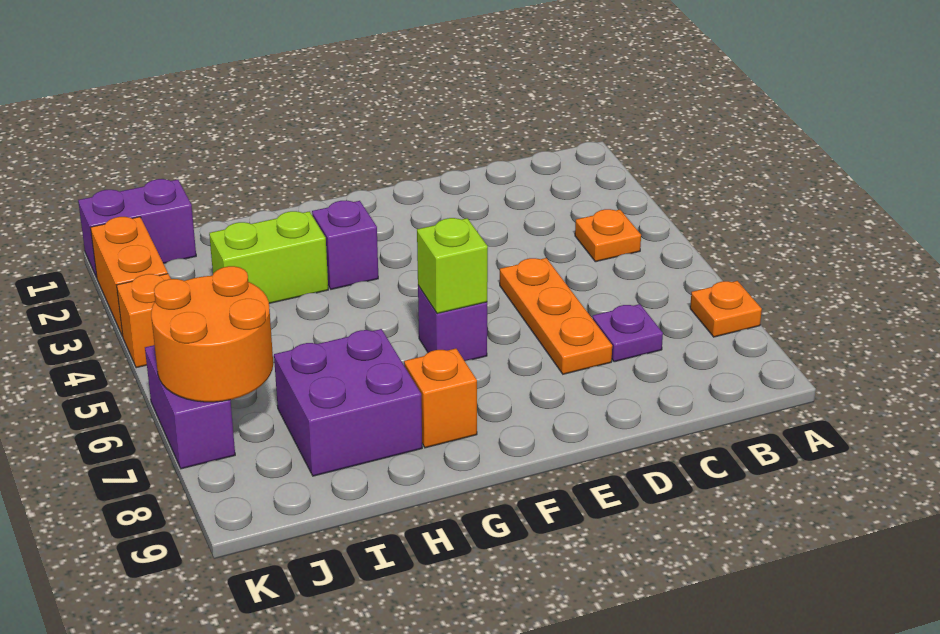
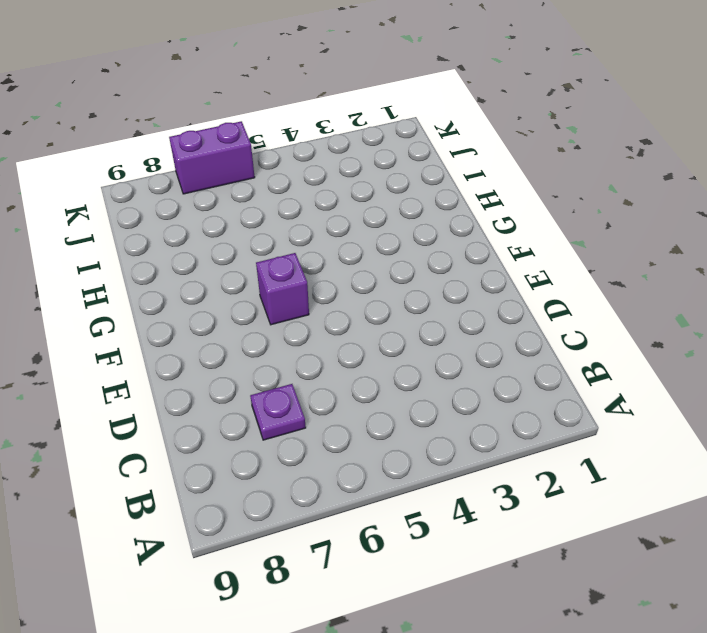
none -> orange 1x1 plate [690,281,762,337]
none -> orange 1x1 plate [575,209,641,262]
none -> orange 1x3 plate [500,258,612,374]

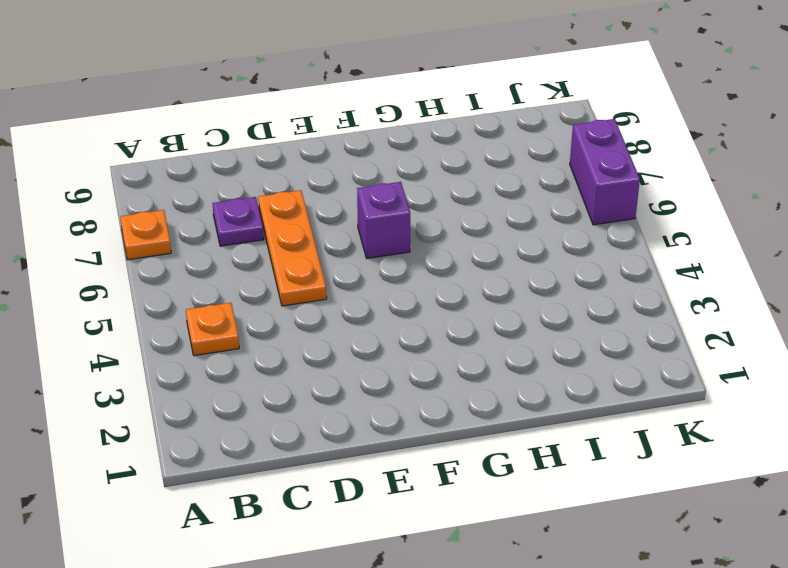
none -> purple 1x1 brick [312,200,378,289]
none -> orange 1x1 brick [404,348,477,448]
none -> lime 1x2 brick [209,211,328,303]

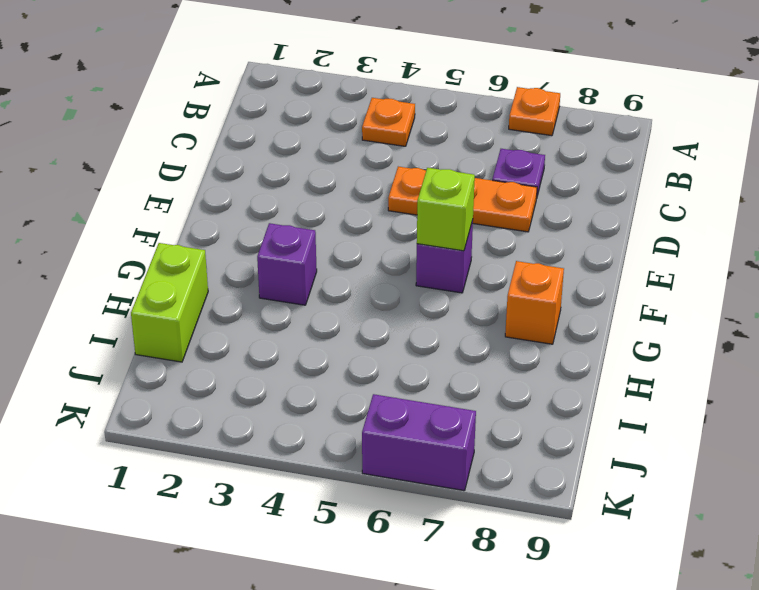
lime 1x2 brick [131,243,208,362] -> lime 1x2 brick moved to [209,211,328,303]
none -> purple 2x2 brick [274,329,422,476]
none -> purple 1x2 brick [78,179,196,278]
none -> orange 1x2 brick [90,217,168,336]

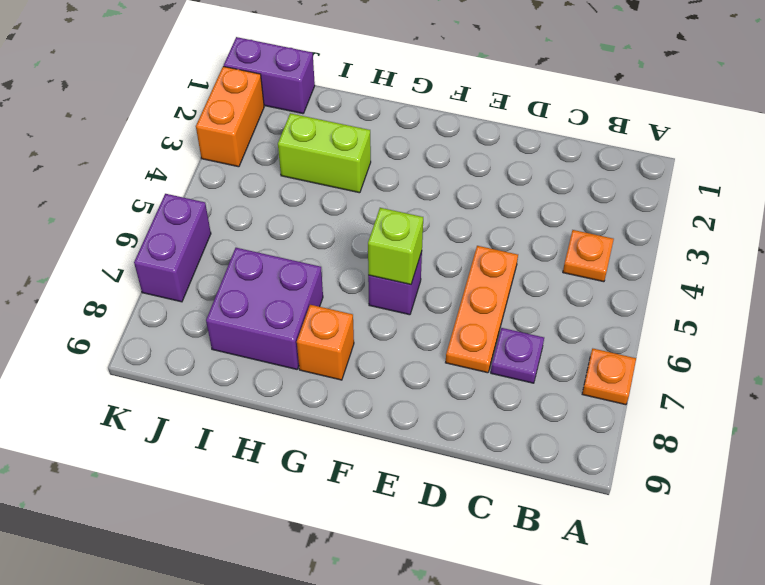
none -> purple 1x1 brick [312,200,378,289]
none -> orange 1x1 brick [117,274,171,368]
none -> orange 2x2 round brick [151,266,273,402]

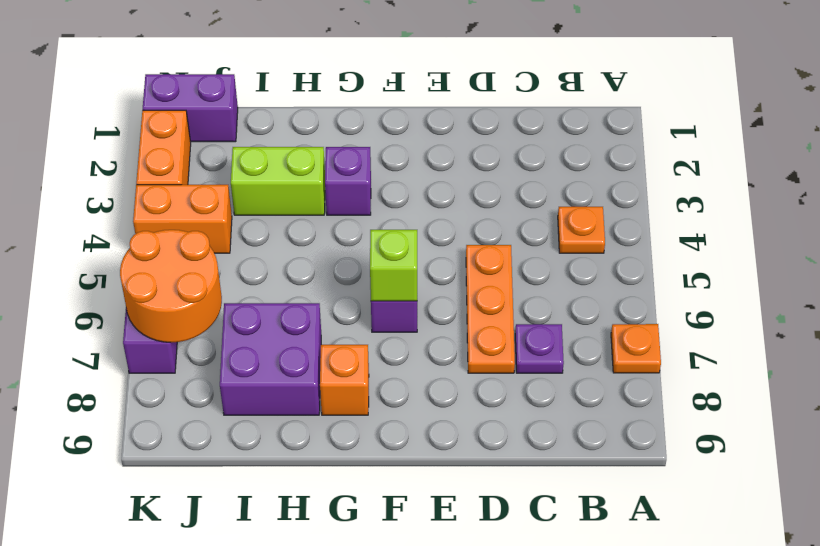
orange 1x2 brick [133,185,232,253] -> orange 1x1 brick [117,274,171,368]

